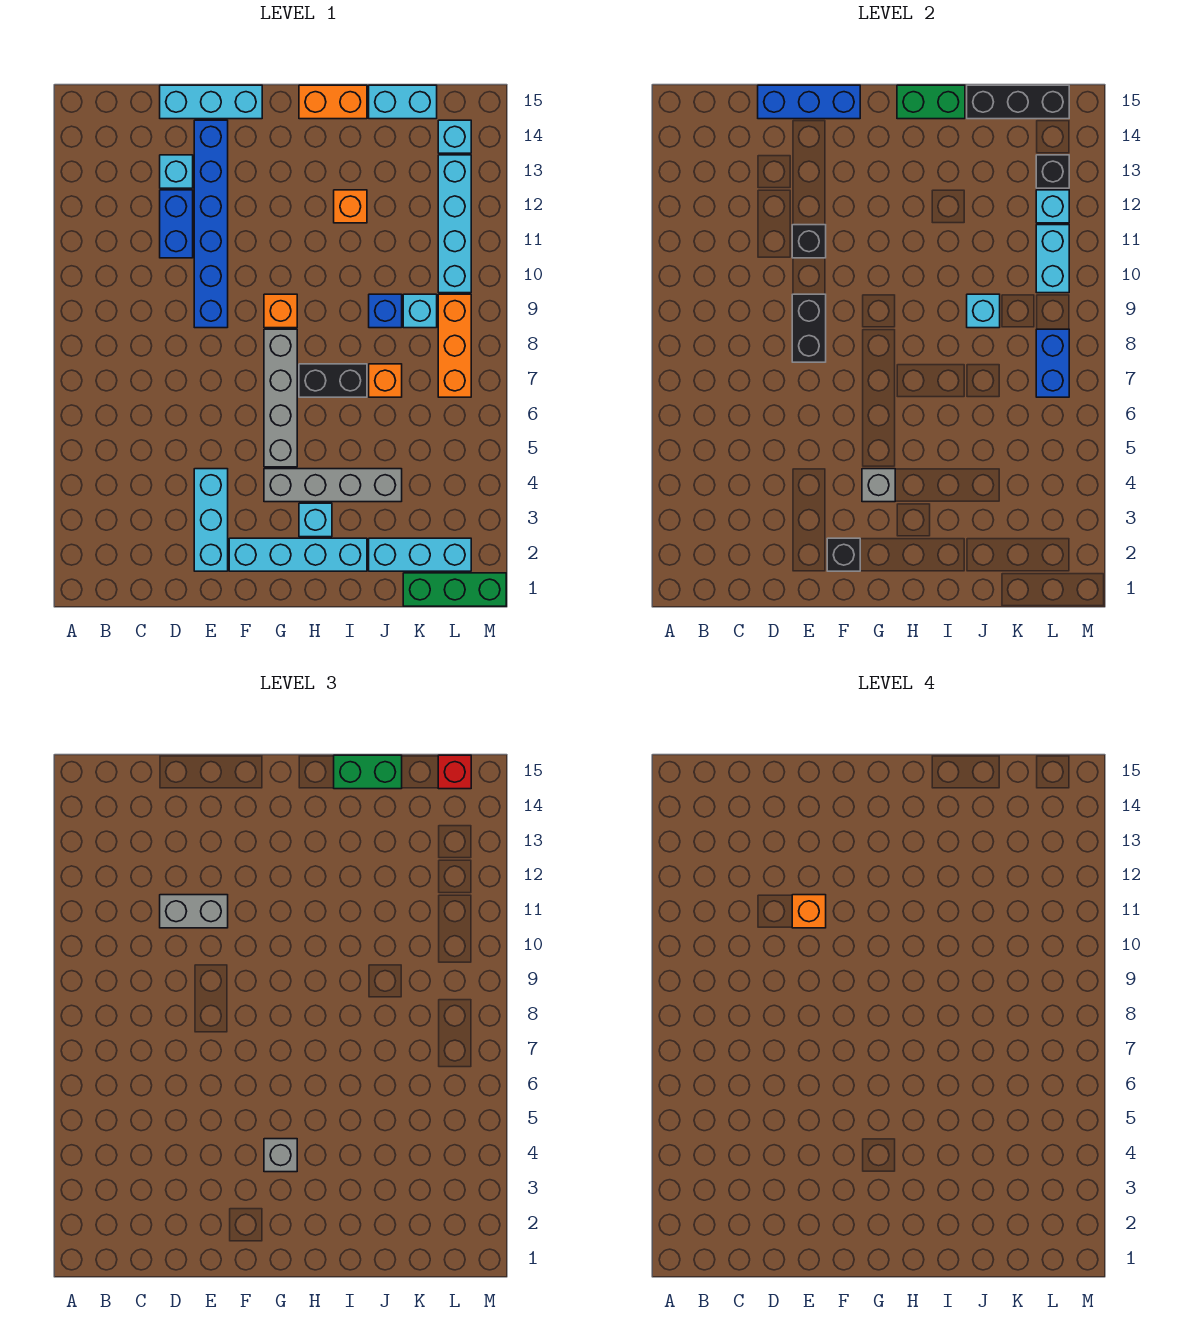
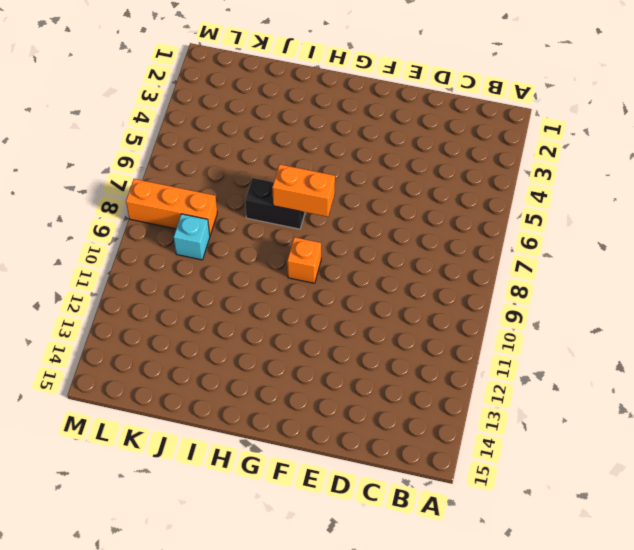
orange 1x2 brick [272,164,335,217] -> orange 1x2 brick moved to [299,85,367,119]
orange 1x3 brick [126,179,217,235] -> orange 1x3 brick turned to [438,294,471,397]
none -> blue 1x2 brick [160,190,193,258]
none -> cyan 1x1 brick [160,155,193,188]
none -> cyan 1x3 brick [160,85,262,119]
none -> cyan 1x3 brick [194,469,228,571]

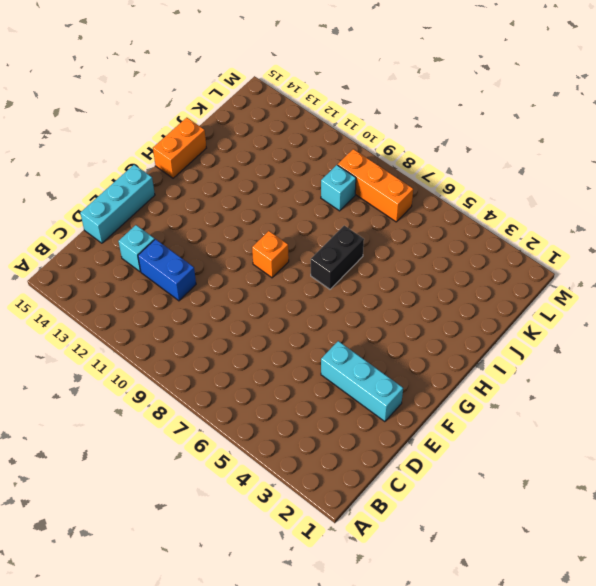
none -> blue 1x6 brick [194,120,228,328]
none -> cyan 1x4 brick [229,538,367,571]
none -> grey 1x4 brick [264,469,402,502]
none -> grey 1x4 brick [264,329,297,467]

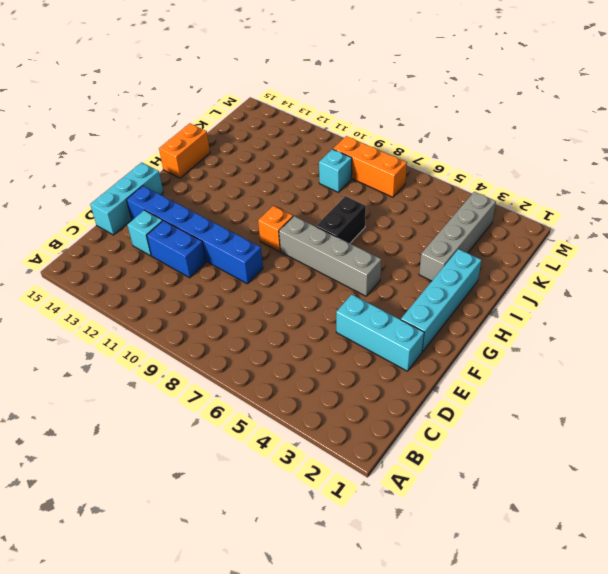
grey 1x4 brick [419,192,496,281] -> grey 1x4 brick moved to [264,469,402,502]
none -> cyan 1x1 brick [299,503,332,537]
none -> orange 1x1 brick [334,190,367,223]
none -> cyan 1x3 brick [369,538,471,571]
none -> orange 1x1 brick [369,364,402,397]

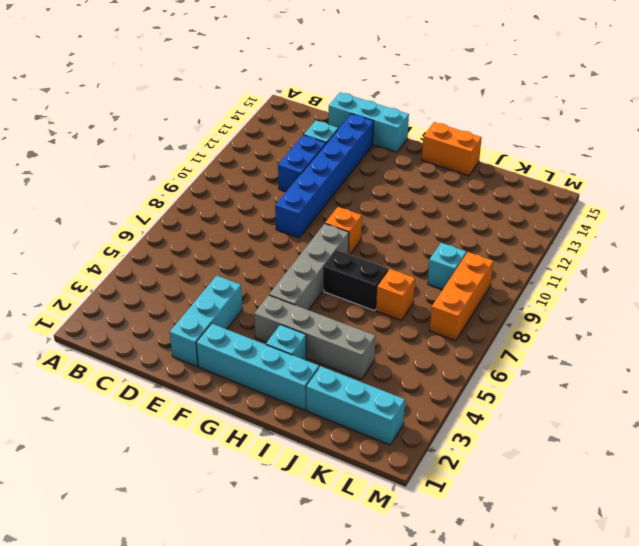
none -> orange 1x1 brick [334,190,367,223]
none -> blue 1x1 brick [369,294,402,328]
none -> cyan 1x2 brick [369,85,437,119]
none -> green 1x3 brick [403,573,506,606]

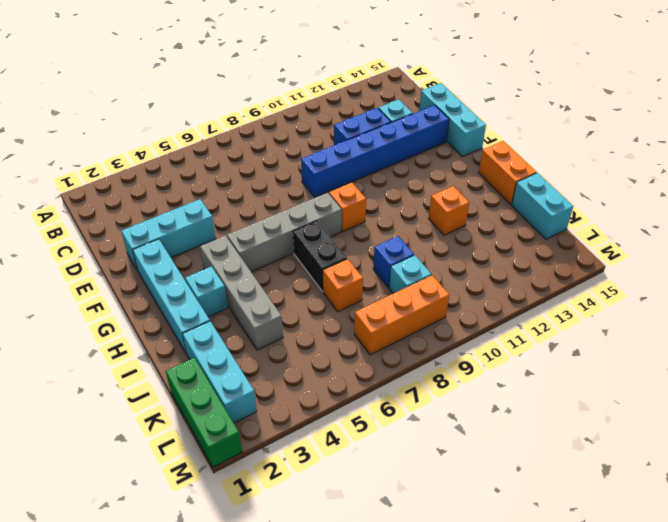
none -> cyan 1x4 brick [438,155,471,293]
none -> cyan 1x1 brick [438,120,471,153]
none -> blue 1x3 brick [758,85,860,119]
none -> black 1x2 brick [792,294,826,362]

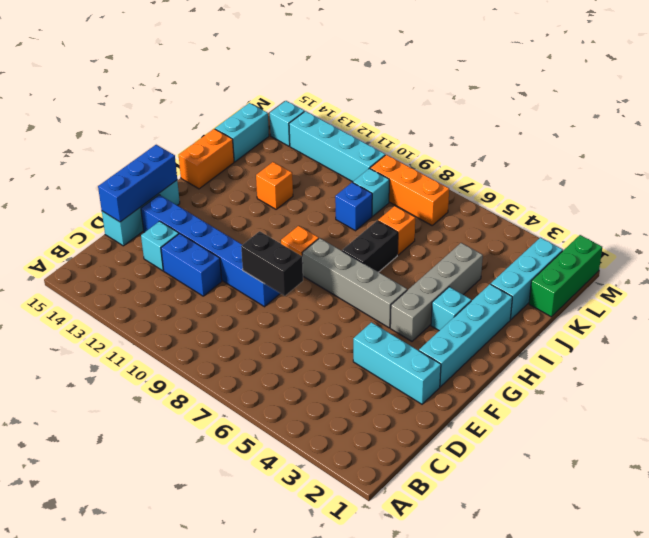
none -> black 1x1 brick [792,225,826,258]
none -> black 1x1 brick [827,538,860,571]
none -> grey 1x1 brick [862,469,895,502]
none -> green 1x2 brick [897,85,965,119]

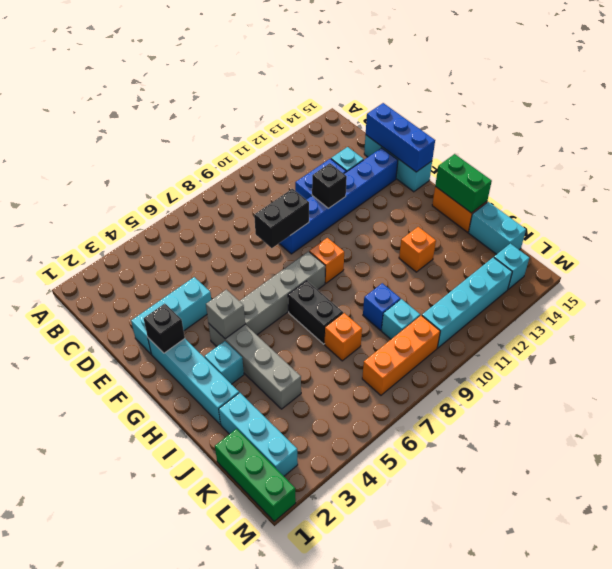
none -> cyan 1x1 brick [967,294,1000,328]
none -> black 1x3 brick [967,85,1069,119]
none -> blue 1x2 brick [1036,329,1069,397]
none -> cyan 1x2 brick [1036,225,1069,293]

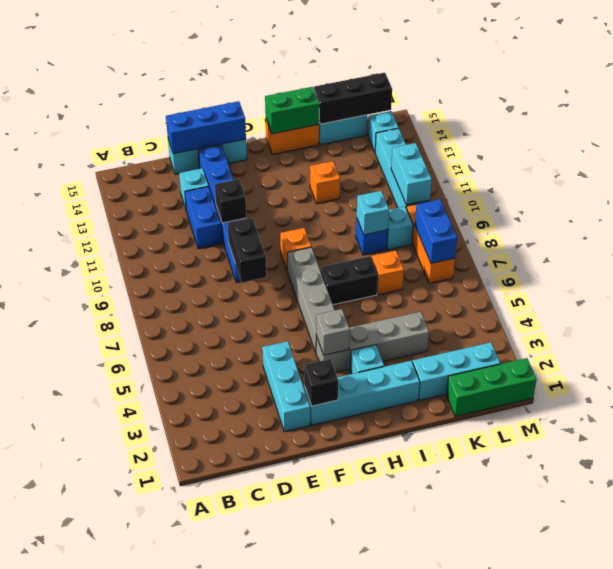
none -> cyan 1x1 brick [1036,190,1069,223]
none -> black 1x1 brick [1036,155,1069,188]
none -> grey 1x2 brick [160,895,228,928]
none -> grey 1x1 brick [264,1139,297,1172]

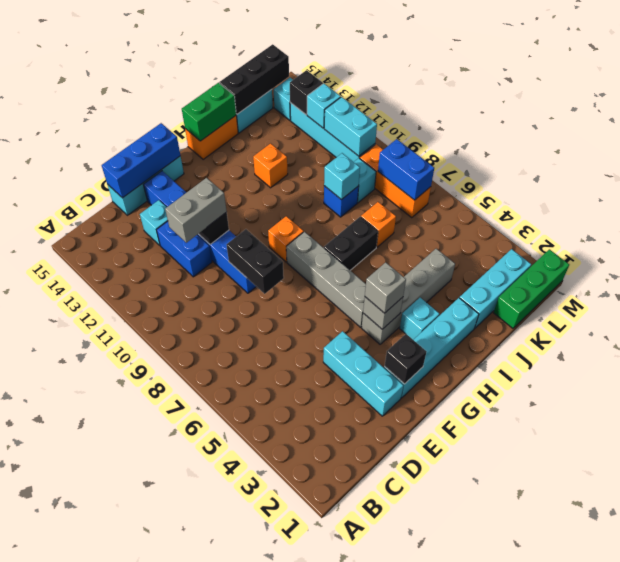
none -> green 1x2 brick [334,755,402,789]
none -> red 1x1 brick [438,755,471,789]
none -> orange 1x1 brick [792,895,826,928]

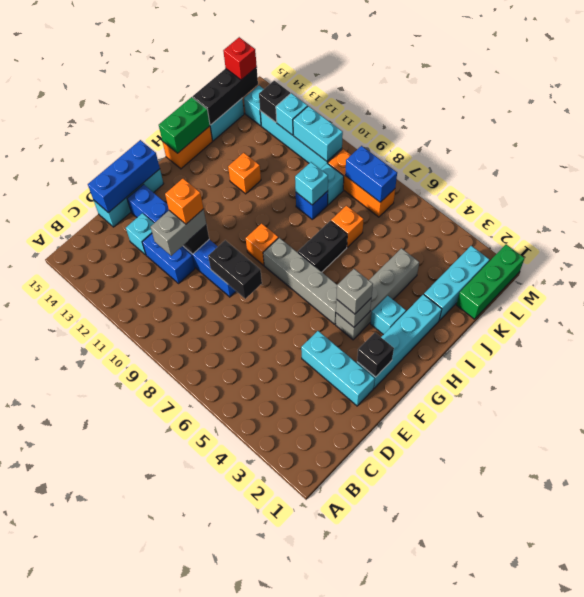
none -> green 1x2 brick [334,755,402,789]

